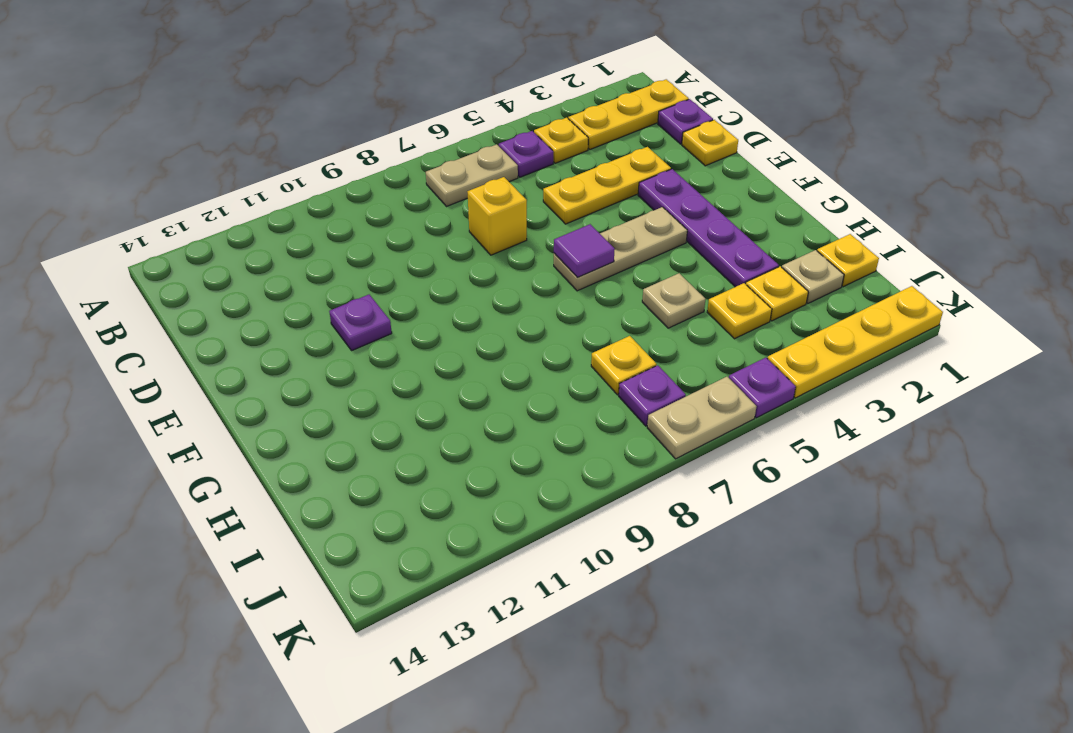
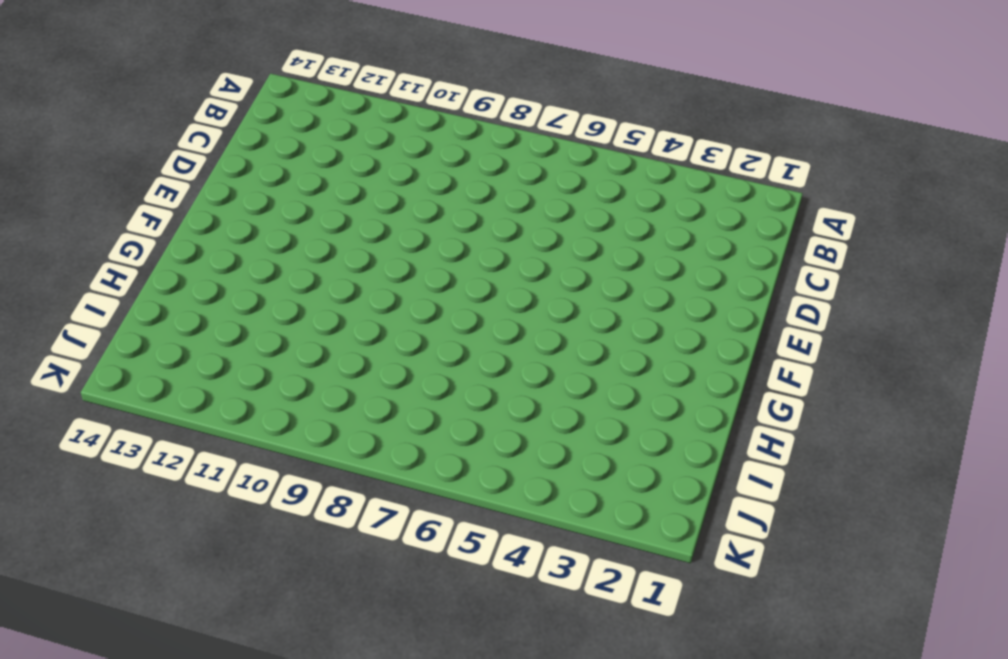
none -> yellow 1x3 plate [568,79,689,149]
none -> yellow 1x1 plate [534,118,588,163]
none -> purple 1x1 plate [499,131,553,177]

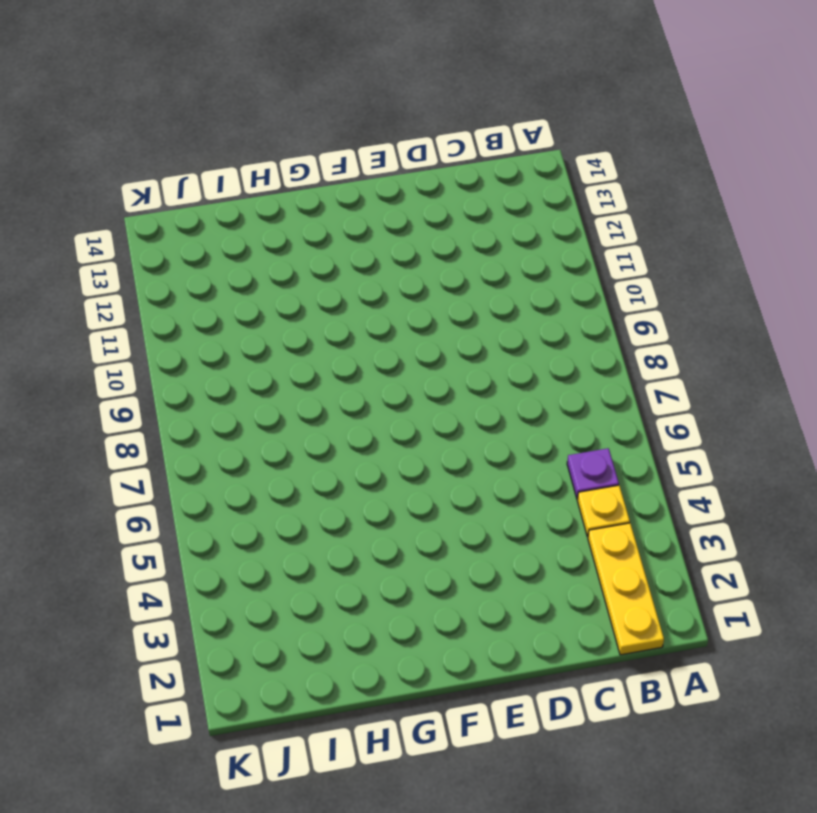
none -> tan 1x2 plate [426,144,518,206]
none -> purple 1x1 plate [658,99,713,144]
none -> yellow 1x1 plate [682,120,738,166]

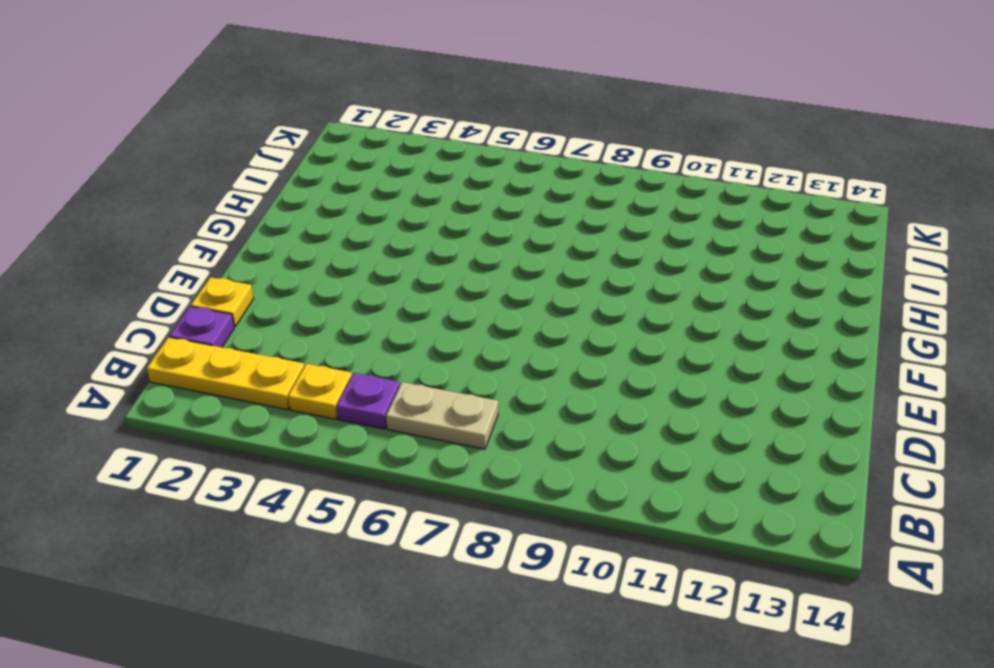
none -> yellow 1x3 plate [543,147,671,224]
none -> yellow 1x1 brick [468,177,527,255]
none -> purple 1x4 plate [638,169,779,287]

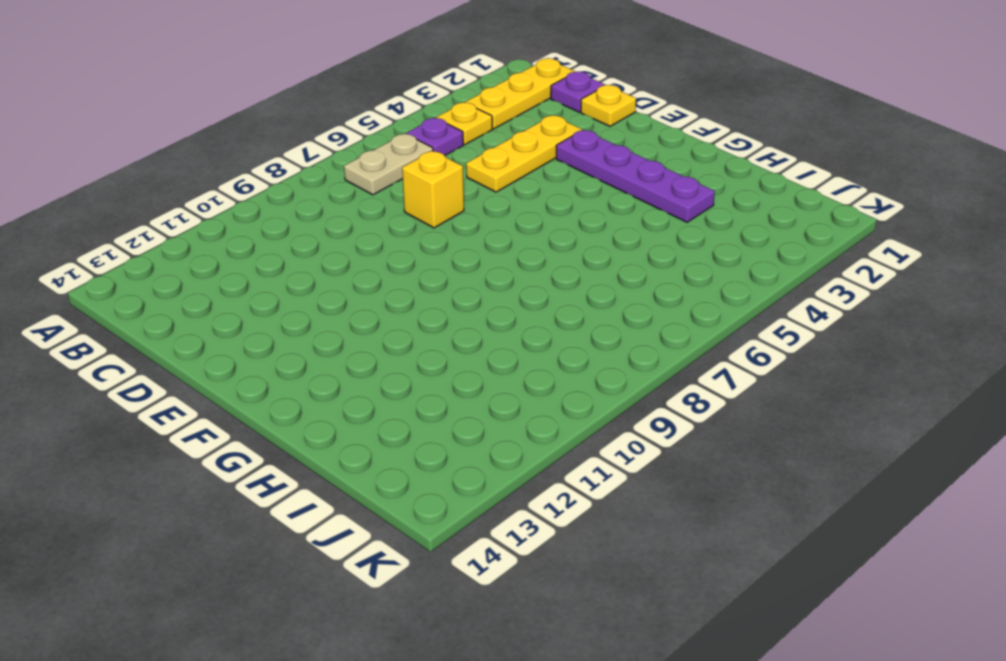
none -> purple 1x1 plate [329,295,392,350]
none -> tan 1x3 plate [554,207,687,291]
none -> tan 1x1 plate [642,273,706,328]

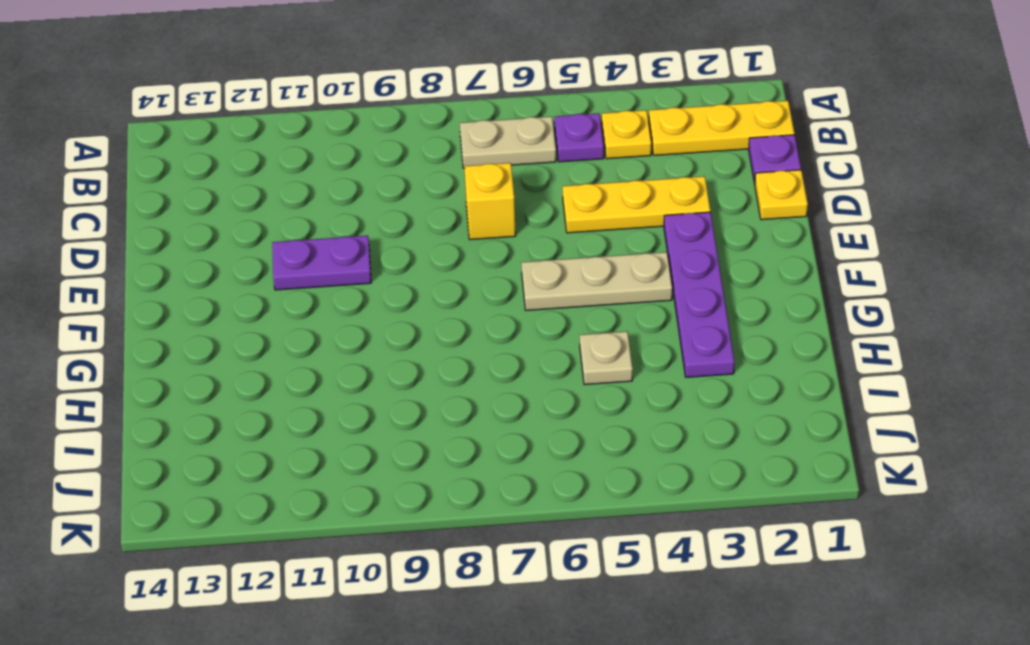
purple 1x2 plate [272,236,371,290] -> purple 1x1 plate [329,295,392,350]
none -> yellow 1x1 plate [817,234,879,287]
none -> tan 1x1 plate [782,250,844,304]
none -> yellow 1x1 plate [746,266,808,321]

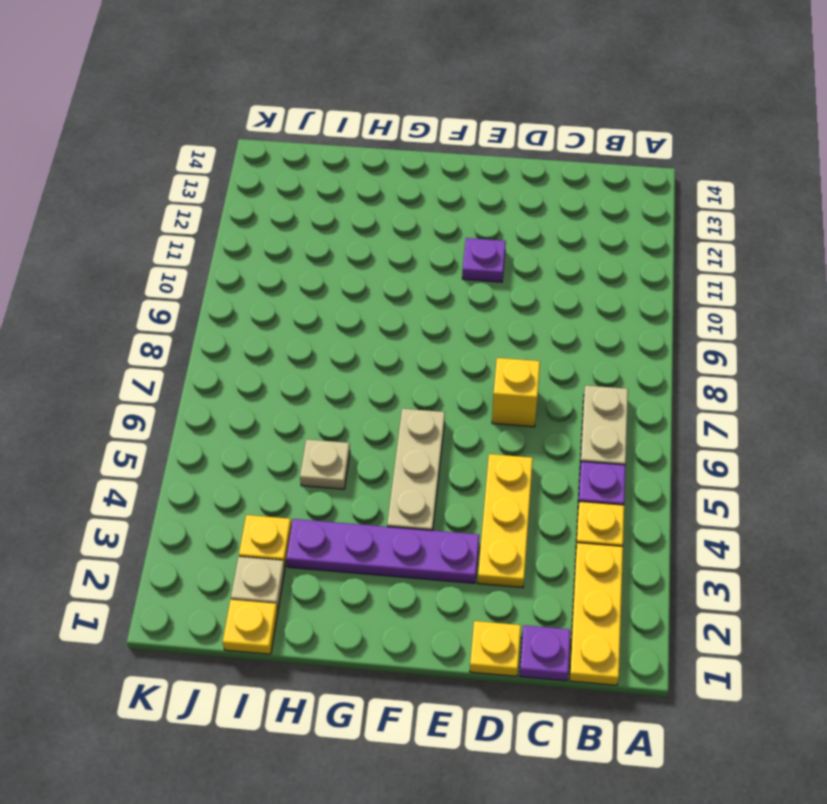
none -> yellow 1x1 plate [707,283,772,339]
none -> yellow 1x1 plate [591,336,657,395]
none -> purple 1x1 plate [619,365,686,426]

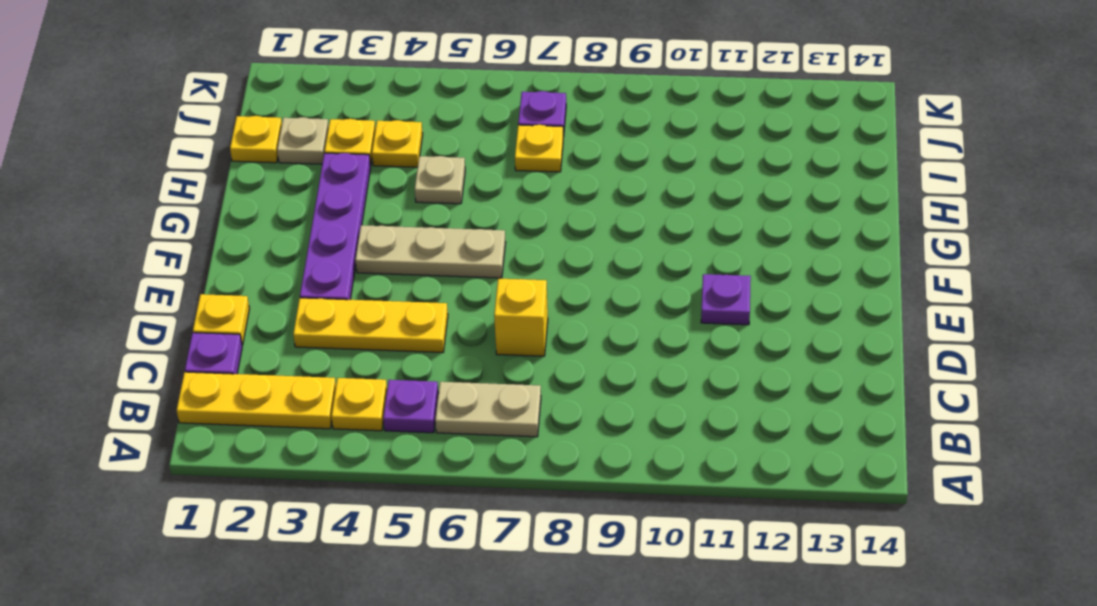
none -> yellow 1x4 plate [767,286,943,398]
none -> purple 1x1 plate [729,358,796,418]
none -> tan 1x2 plate [647,377,757,459]

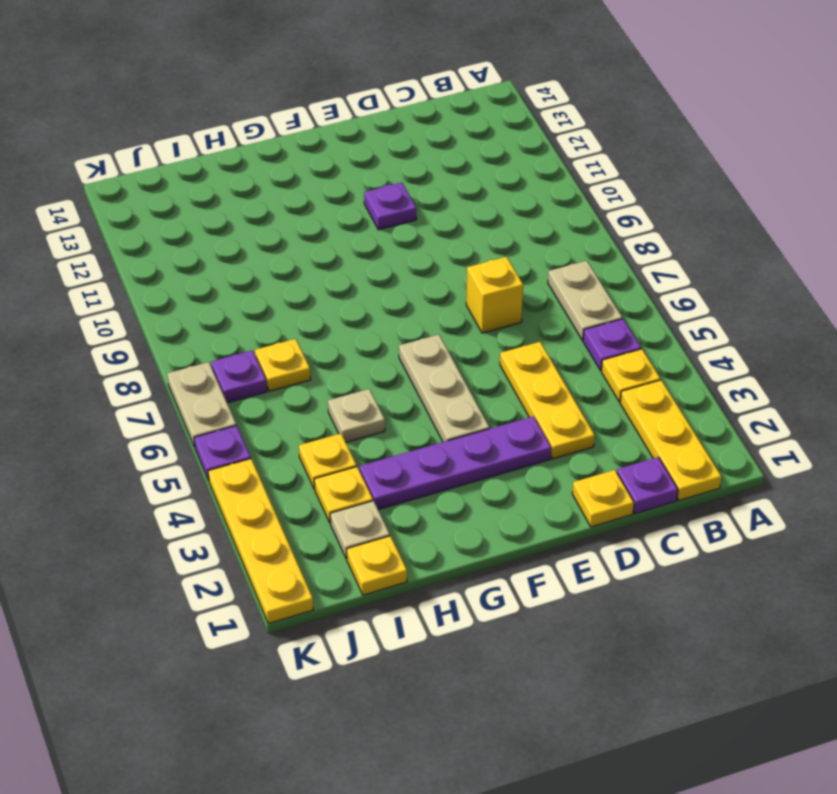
none -> purple 1x1 tile [554,224,615,277]

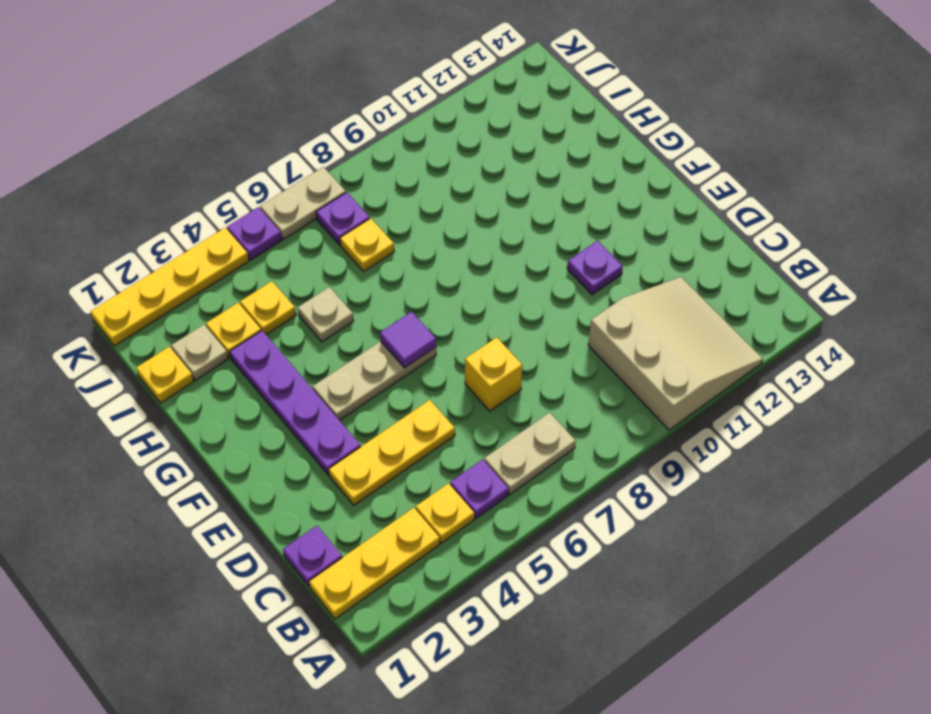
tan 3x3 slope [588,277,763,430] -> none
none -> yellow 1x1 plate [682,120,738,166]

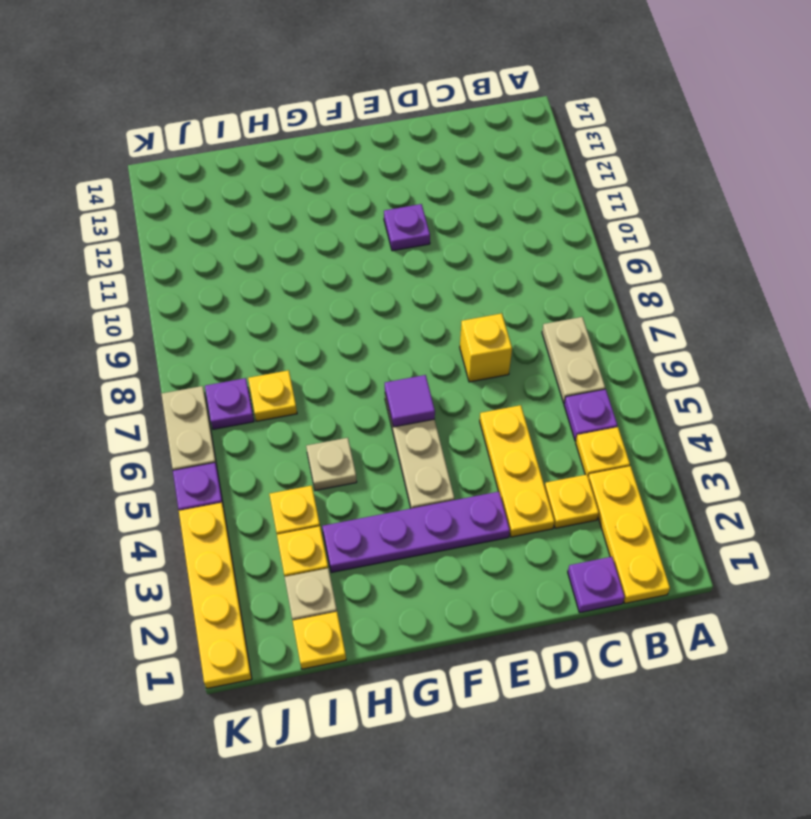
yellow 1x1 plate [545,475,599,528] -> yellow 1x1 plate moved to [682,120,738,166]

